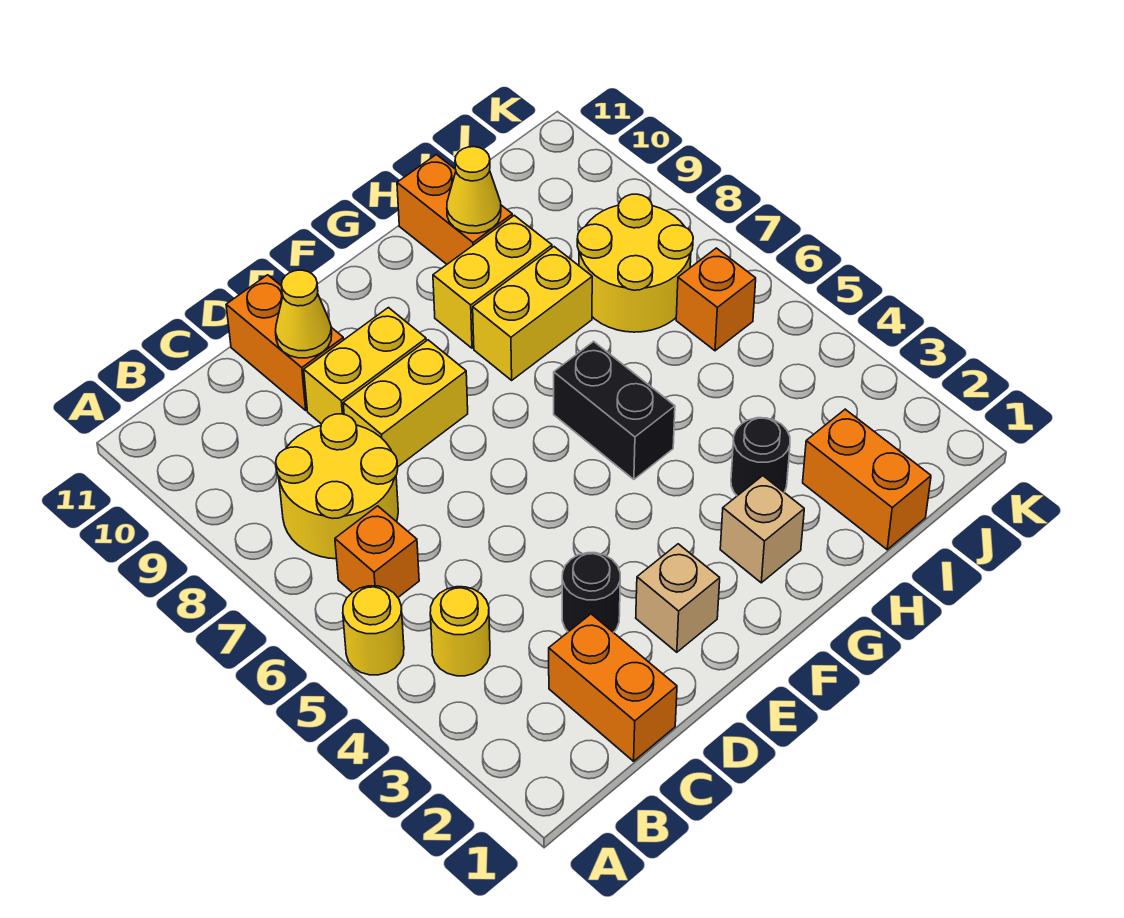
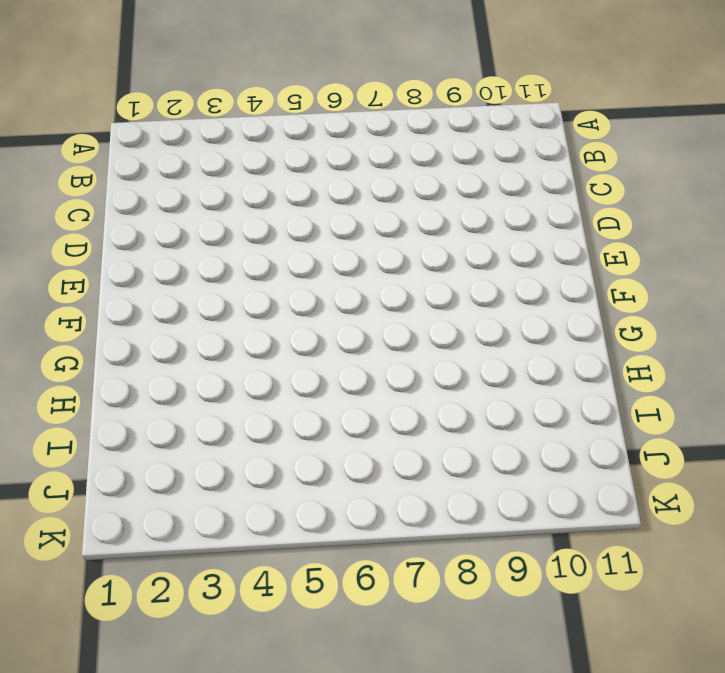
none -> yellow 1x1 round brick [343,586,404,675]
none -> yellow 1x1 round brick [430,587,490,676]
none -> orange 1x1 brick [335,506,419,597]

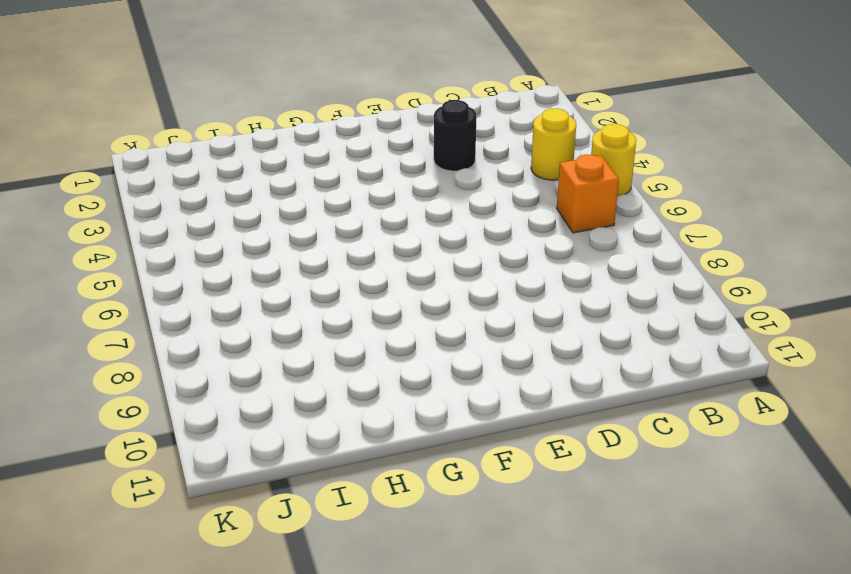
none -> yellow 2x2 round brick [276,414,398,559]
none -> orange 1x2 brick [549,614,677,761]
none -> yellow 1x2 brick [343,340,468,466]

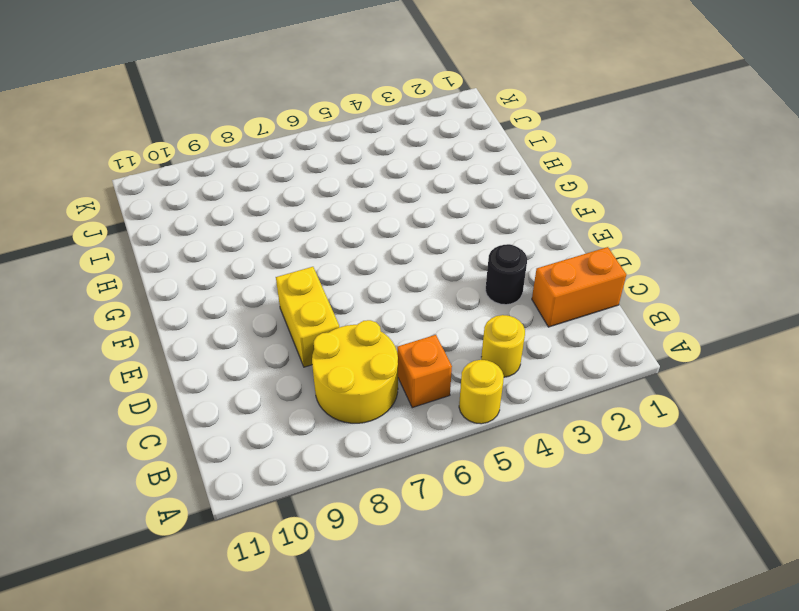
none -> yellow 1x2 brick [304,308,426,424]
none -> orange 1x2 brick [226,275,344,410]
none -> tan 1x1 brick [636,544,720,652]

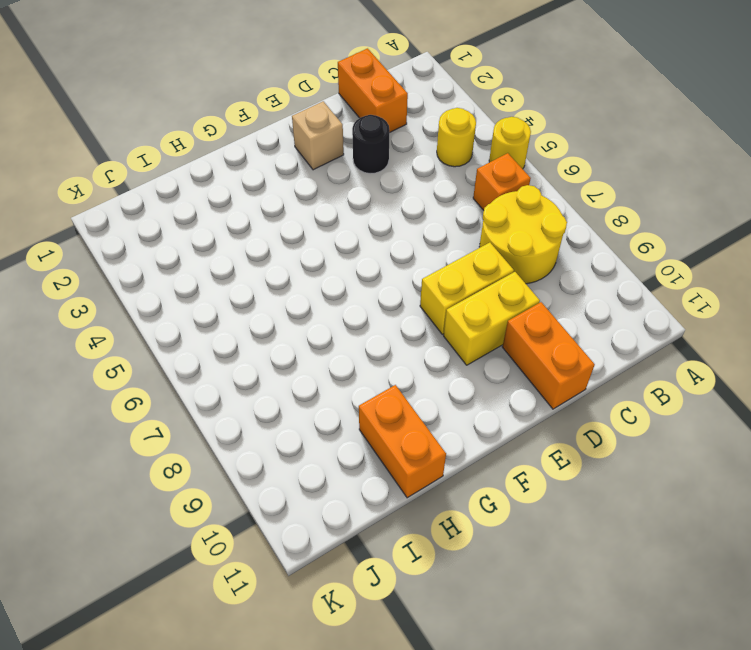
none -> tan 1x1 brick [720,476,804,583]
none -> black 1x2 brick [554,341,675,479]
none -> yellow 1x2 brick [473,247,592,380]

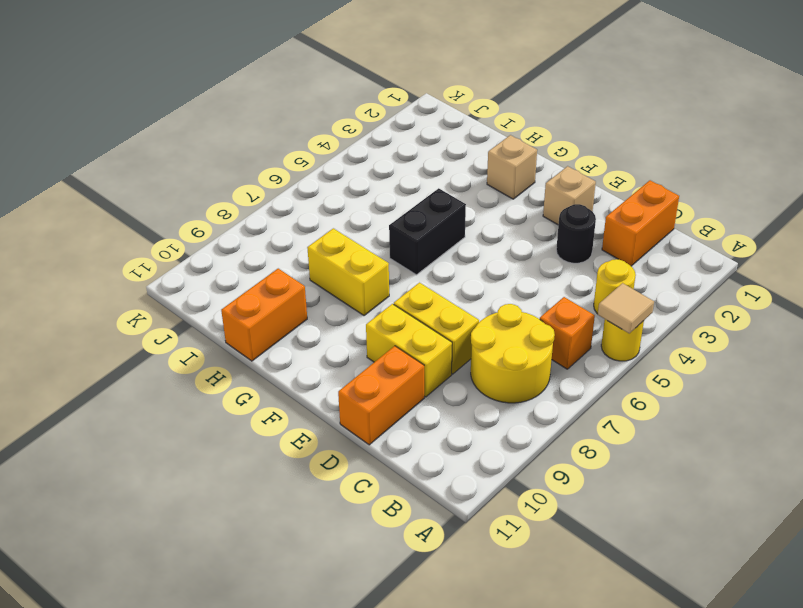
tan 1x1 tile [598,283,654,333] -> none
none -> yellow 1x2 brick [433,215,552,348]
none -> black 1x1 round brick [731,418,790,496]
none -> orange 1x2 brick [803,409,931,550]

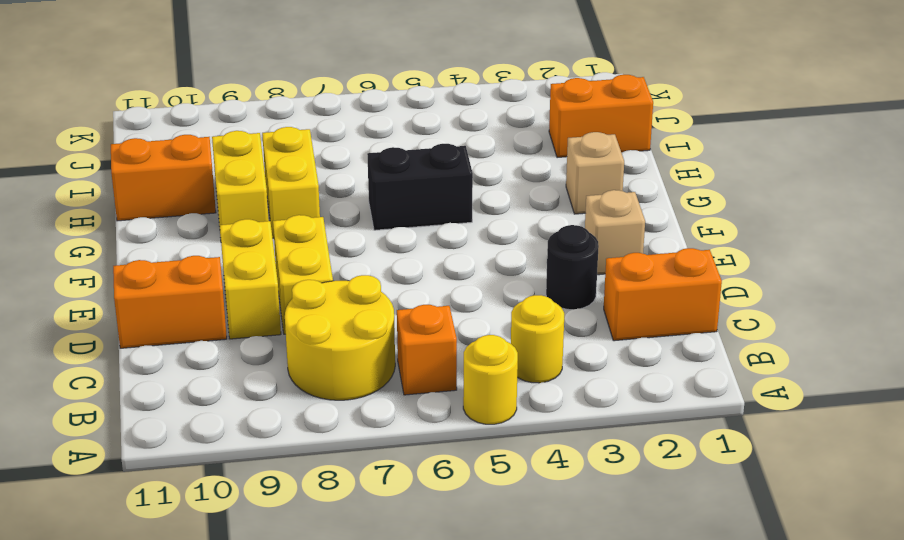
none -> black 1x1 round brick [731,418,790,496]
none -> yellow 2x2 round brick [577,194,693,332]
none -> orange 1x1 brick [676,248,756,351]

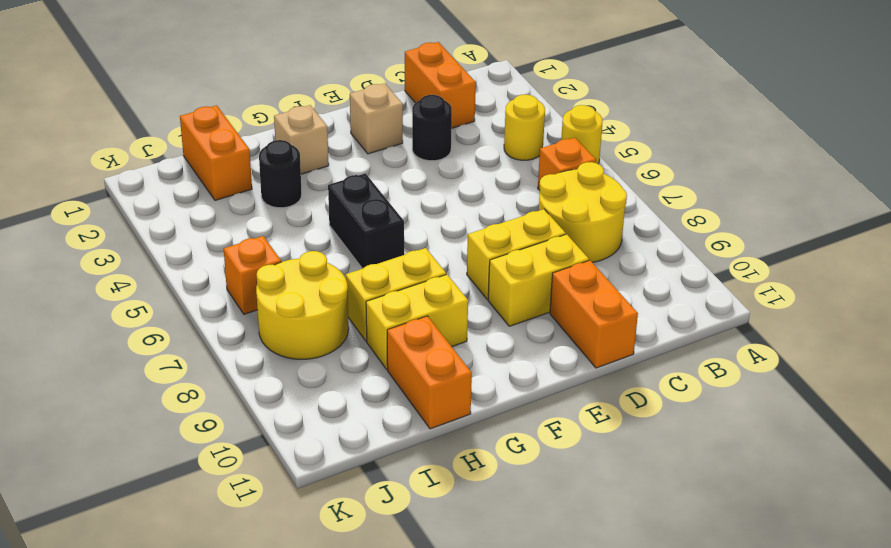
none -> yellow 1x1 cone [276,270,332,358]
none -> yellow 1x1 cone [447,147,501,233]

